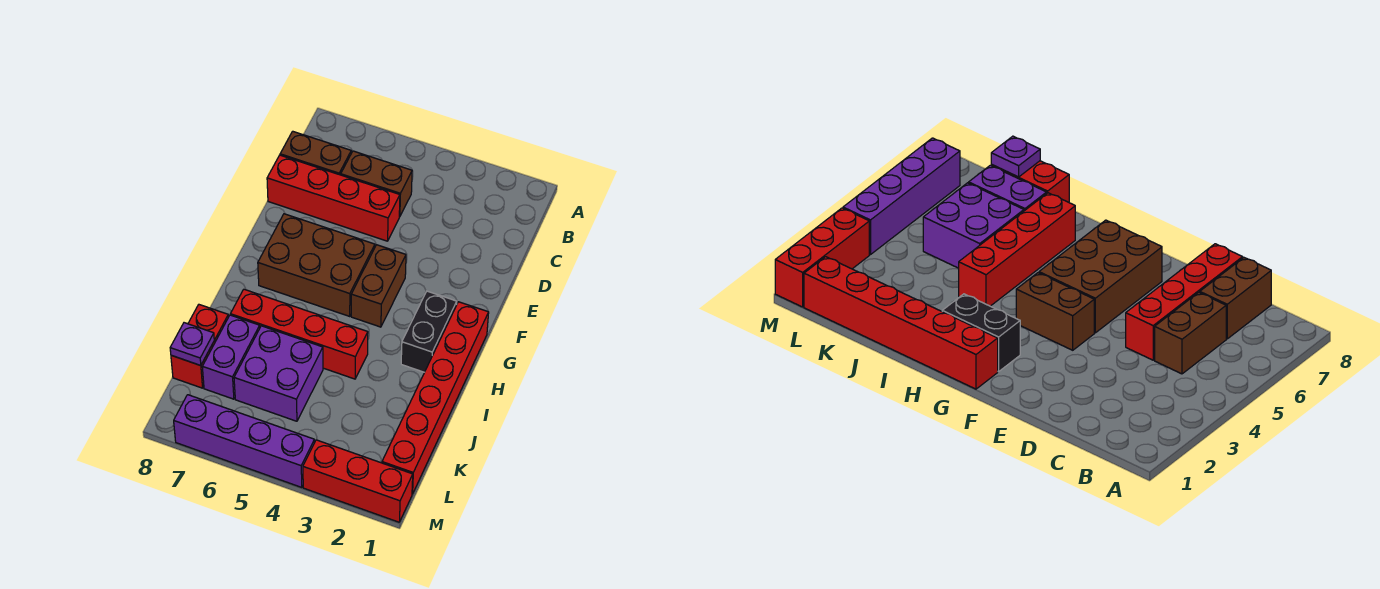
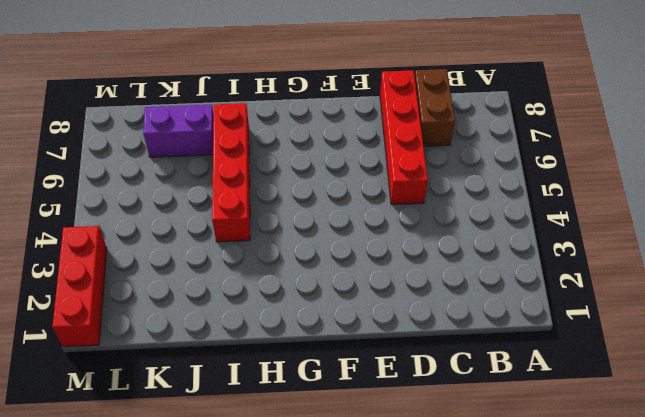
none -> brown 1x2 brick [341,151,412,217]
none -> brown 1x2 brick [351,245,406,327]
none -> brown 2x3 brick [258,214,375,316]

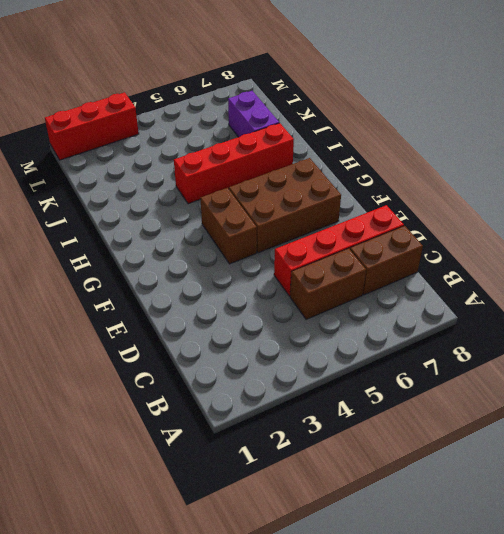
none -> red 1x6 brick [382,302,489,494]
none -> black 1x2 brick [401,291,457,372]
none -> purple 2x2 brick [234,326,323,421]

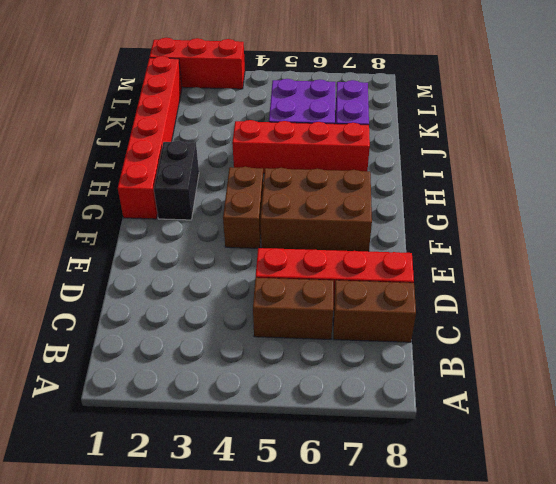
none -> red 1x2 brick [171,305,228,388]
none -> purple 1x4 brick [174,395,314,487]
none -> purple 1x1 plate [170,323,214,366]

